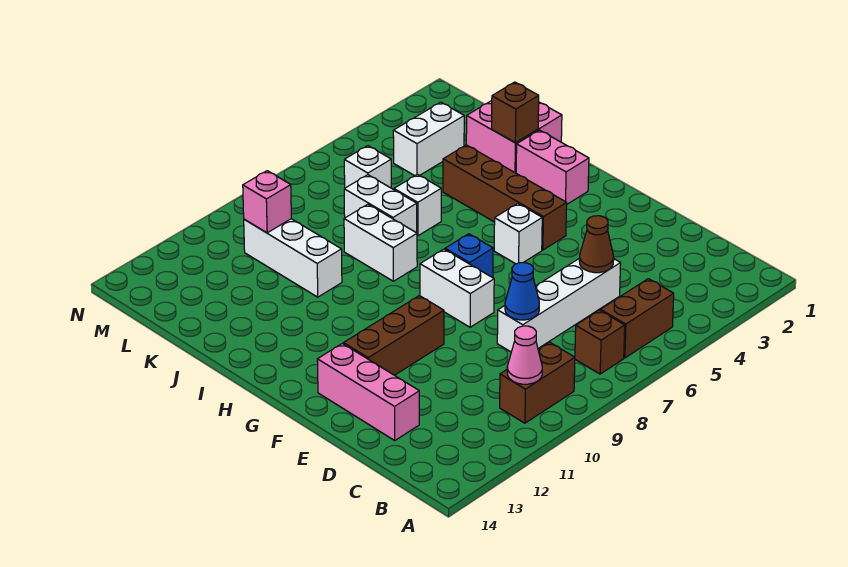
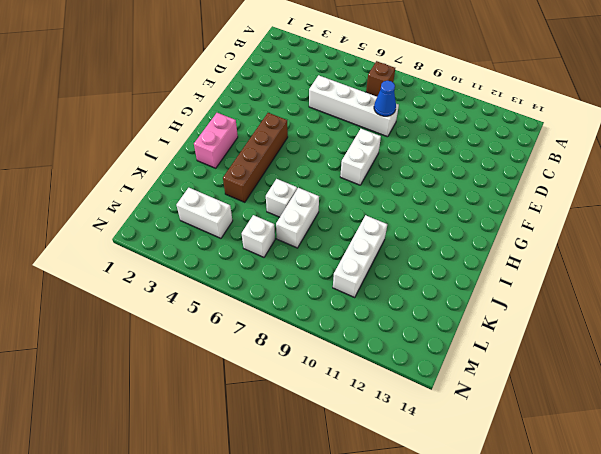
none -> brown 1x2 brick [600,279,674,358]
none -> brown 1x2 brick [500,342,575,423]
none -> pink 1x3 brick [317,344,419,440]

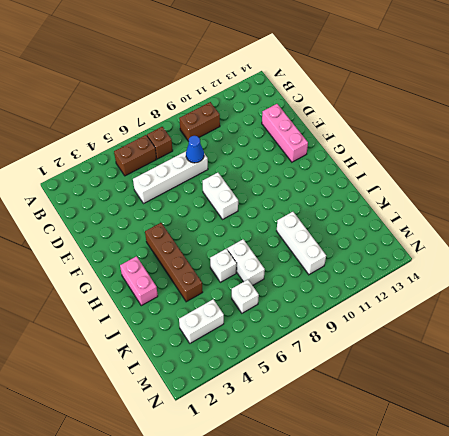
none -> brown 1x3 brick [344,296,444,375]
none -> white 1x1 brick [494,204,542,264]
none -> blue 1x1 brick [445,234,493,278]

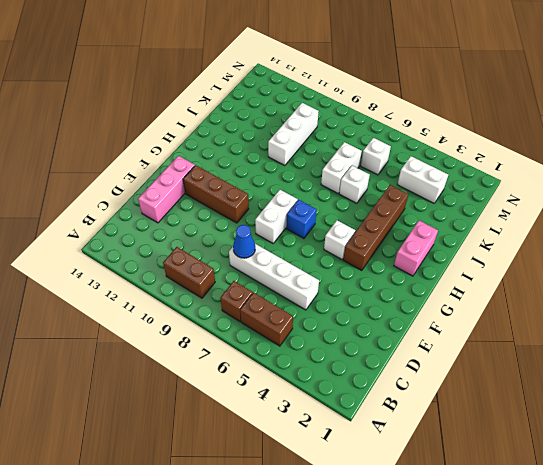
none -> white 1x2 brick [344,204,417,281]
none -> pink 2x2 brick [466,101,562,173]
none -> pink 1x1 cone [507,326,542,384]

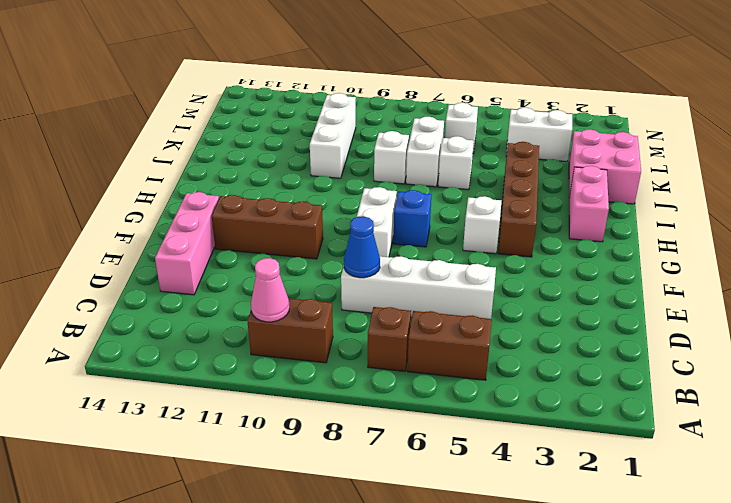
white 1x1 brick [374,131,409,184] -> white 1x2 brick [344,204,417,281]
none -> brown 1x1 cone [579,216,614,273]
none -> brown 1x1 brick [492,82,539,143]
none -> pink 1x1 brick [243,171,291,233]

